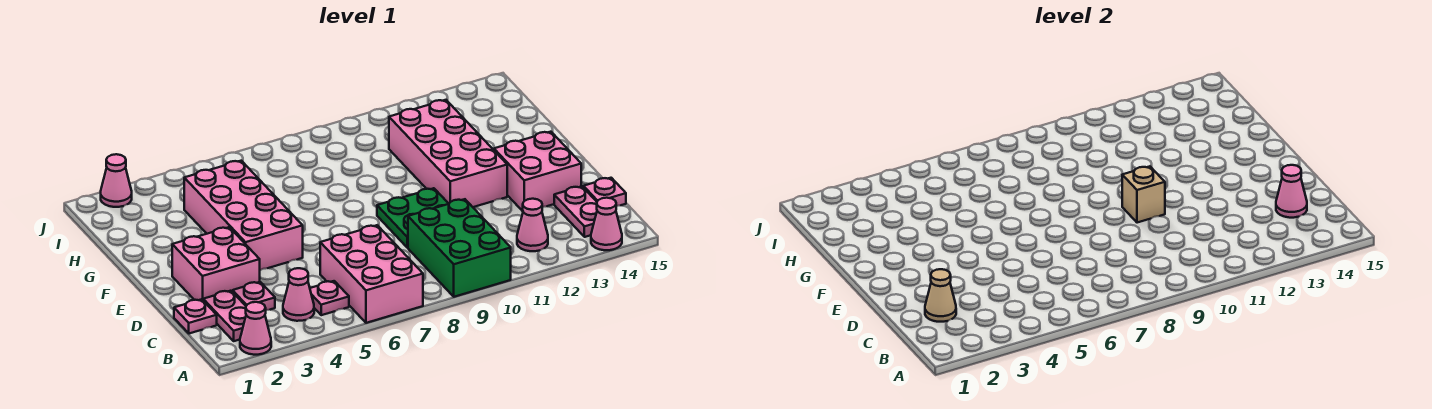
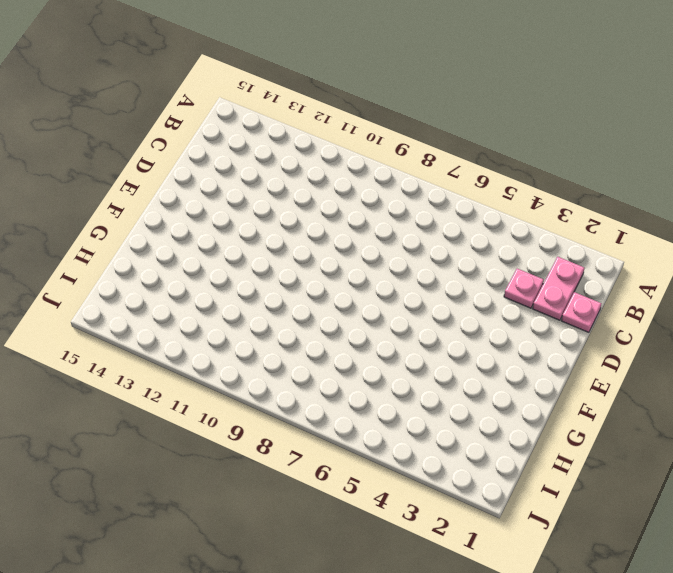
none -> pink 1x1 cone [240,302,271,355]
none -> pink 2x3 brick [320,225,423,323]
none -> green 2x3 brick [408,199,511,297]

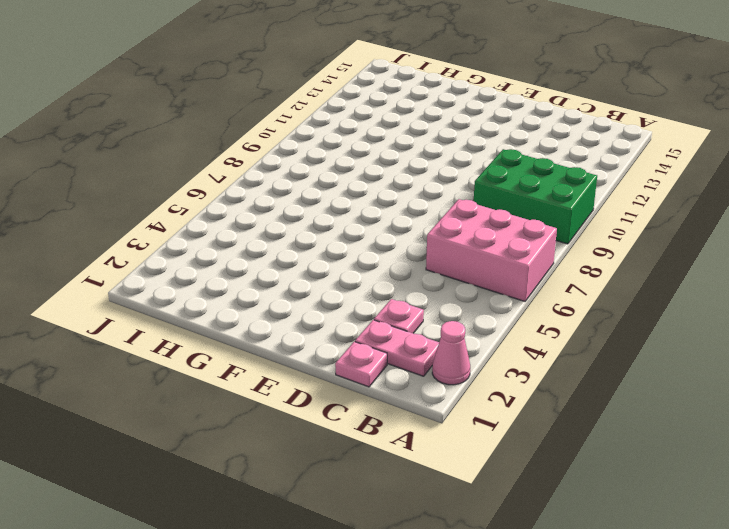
none -> pink 1x1 cone [591,198,622,250]
none -> pink 1x1 cone [283,268,314,321]
none -> pink 1x1 plate [310,281,349,315]

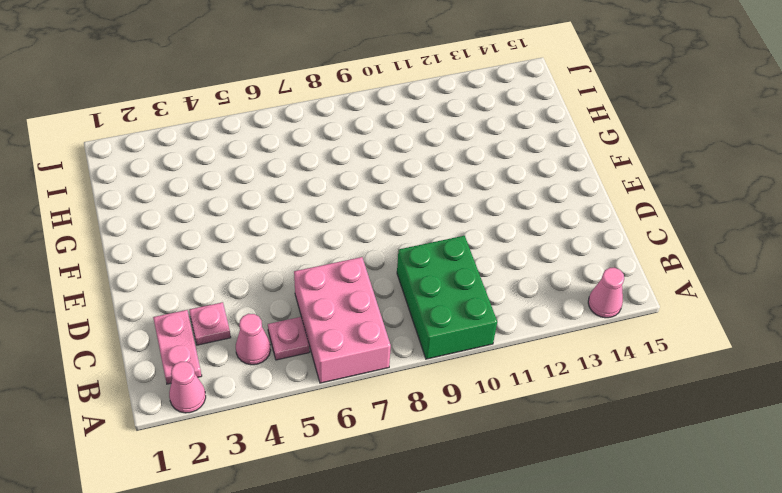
none -> pink 1x1 cone [517,199,548,251]
none -> pink 1x2 plate [554,186,597,237]
none -> pink 1x1 plate [174,299,217,334]

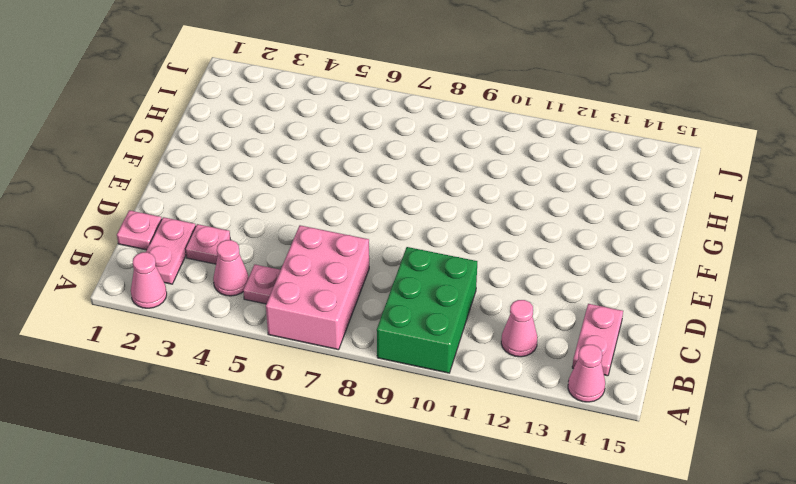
none -> pink 1x1 plate [583,178,626,206]
none -> pink 2x2 brick [172,227,260,300]
none -> green 2x2 plate [377,188,449,248]

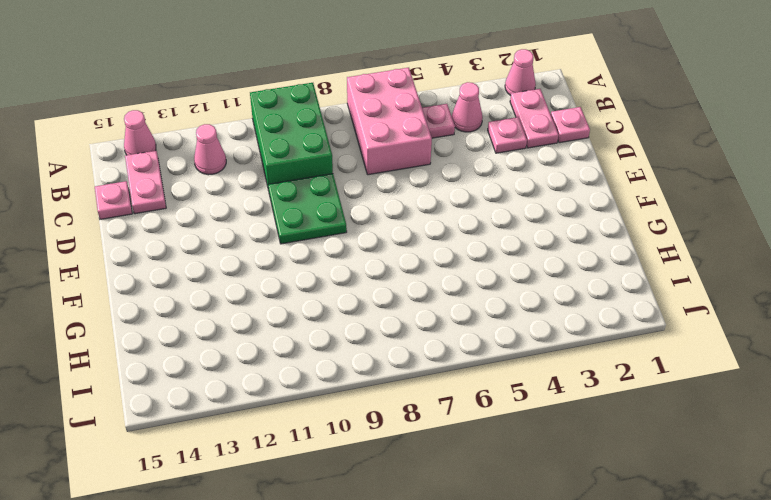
none -> pink 2x2 brick [172,227,260,300]
none -> pink 2x2 brick [494,132,581,211]
none -> pink 2x4 brick [184,161,303,270]

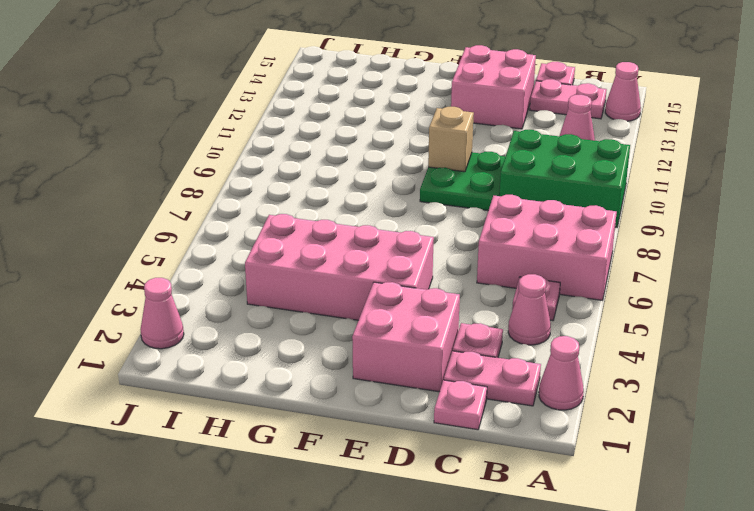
none -> pink 2x4 brick [389,100,507,207]
none -> tan 1x1 cone [925,269,956,322]
none -> pink 1x1 cone [1276,165,1307,218]

